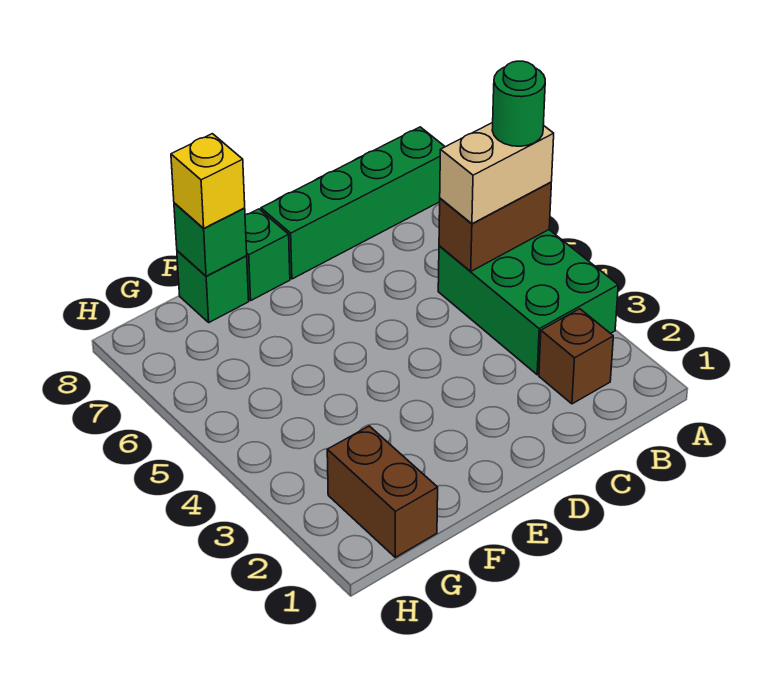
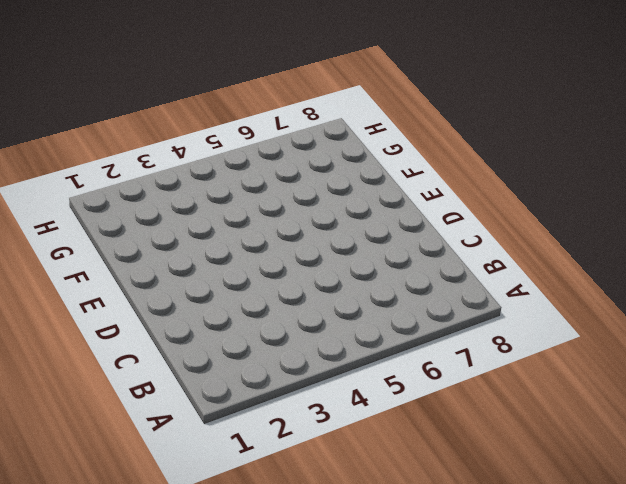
none -> green 2x3 brick [438,230,618,375]
none -> green 1x4 brick [261,127,445,279]

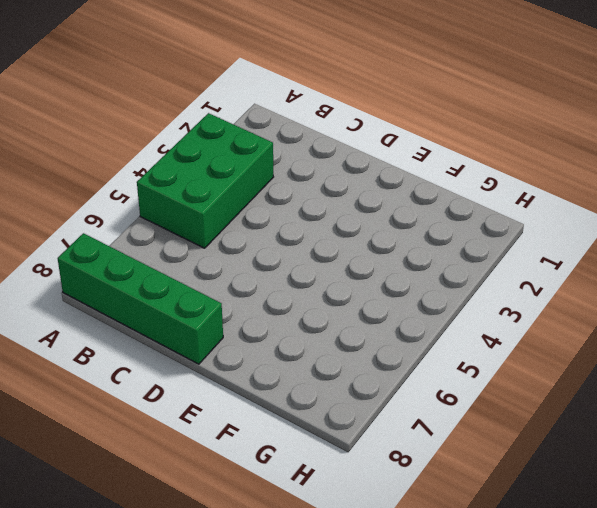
none -> brown 1x1 brick [539,309,613,404]
none -> green 1x1 brick [245,209,290,300]

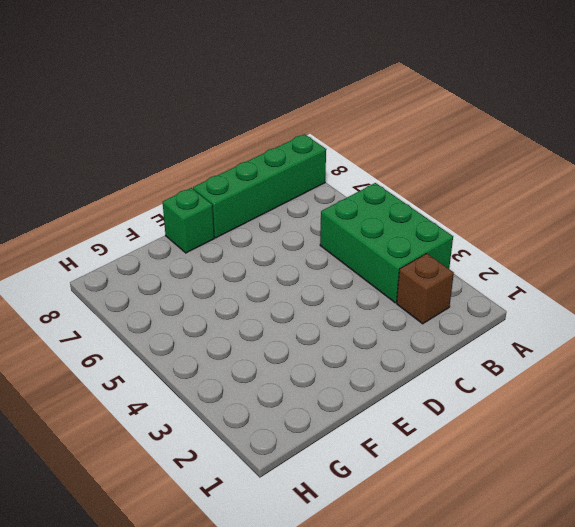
none -> green 1x1 brick [177,251,249,322]
none -> brown 1x2 brick [327,426,438,557]

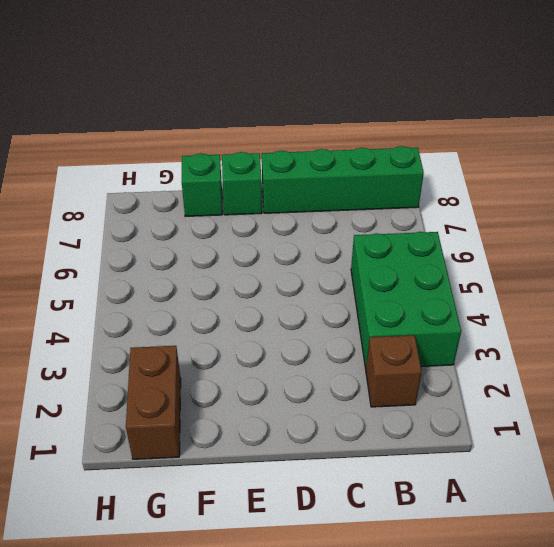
none -> brown 1x2 brick [439,182,551,271]
none -> green 1x1 brick [174,203,247,276]

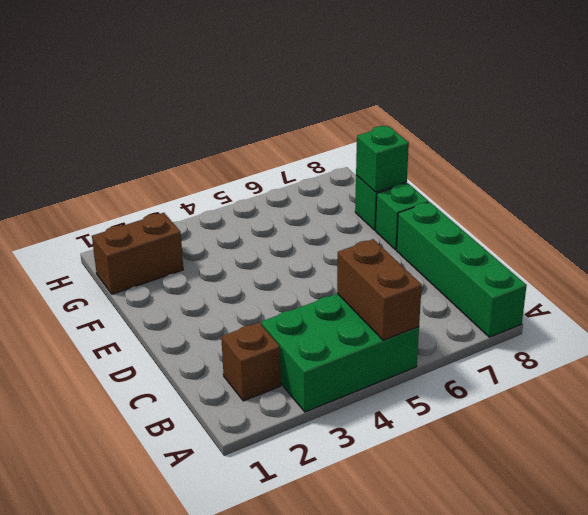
none -> tan 1x2 brick [440,123,554,224]
none -> yellow 1x1 brick [171,134,245,228]

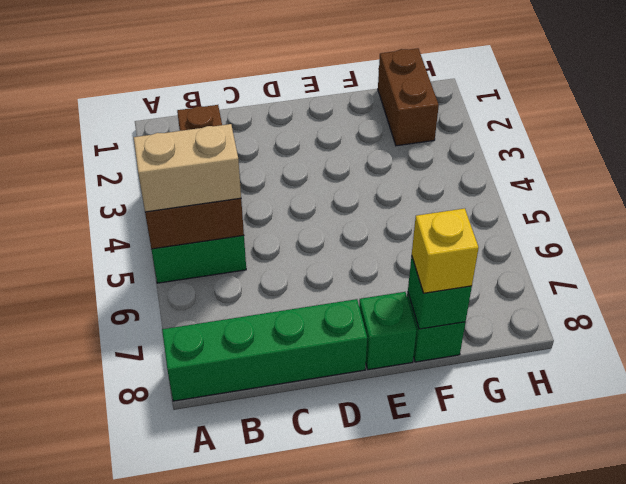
none -> green 1x1 round brick [492,61,545,146]

